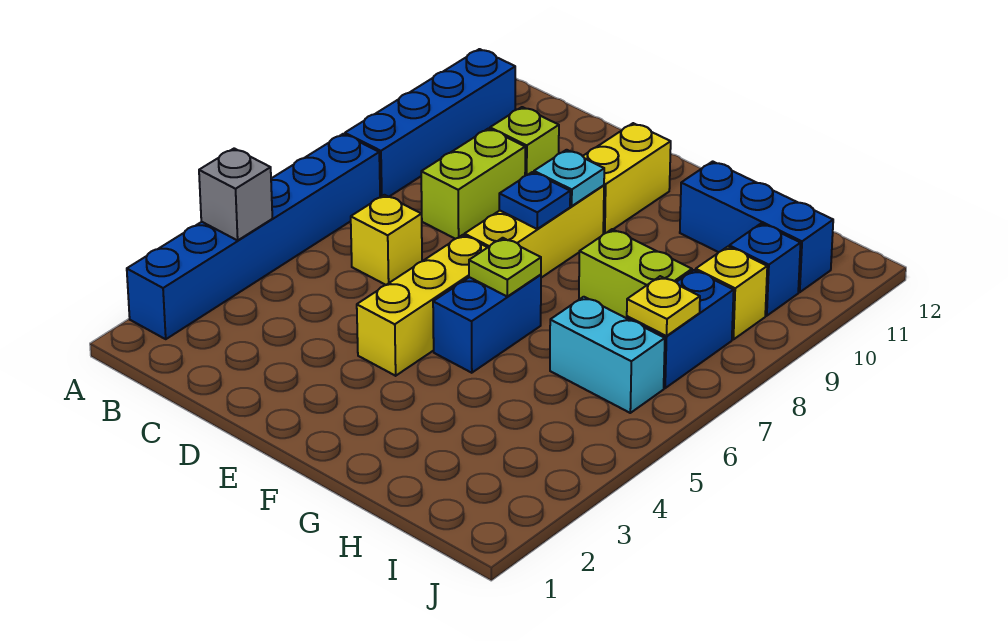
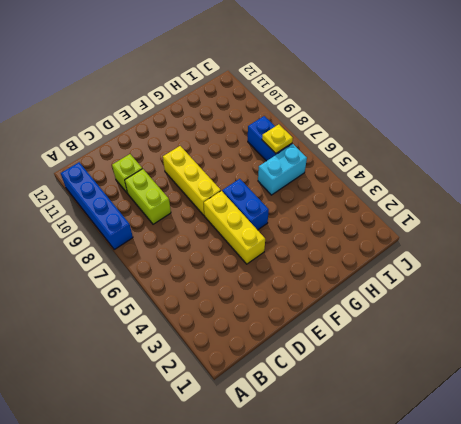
none -> blue 1x6 brick [127,134,380,339]
none -> yellow 1x1 brick [351,195,422,285]
none -> yellow 1x2 brick [583,123,671,234]

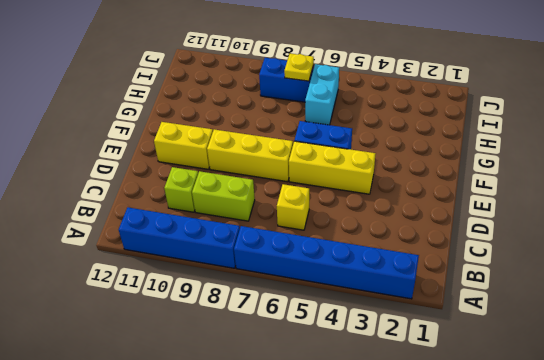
none -> lime 1x2 brick [579,229,692,318]
none -> blue 1x3 brick [680,161,833,292]
none -> yellow 1x1 brick [696,247,767,339]

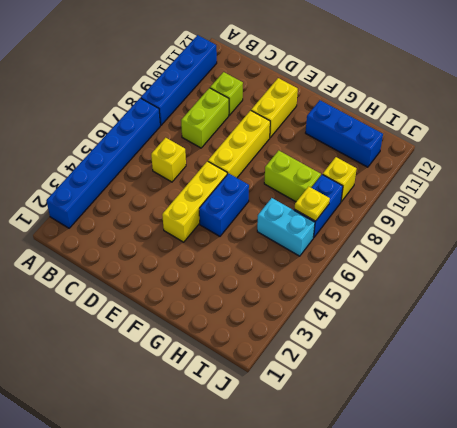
none -> blue 1x1 brick [729,224,801,316]
none -> grey 1x1 brick [199,148,272,240]
none -> blue 1x1 plate [499,172,570,229]

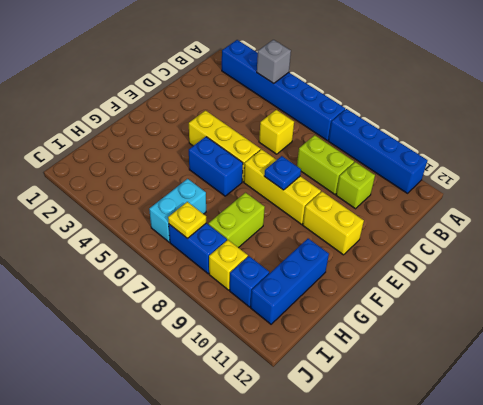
none -> cyan 1x1 plate [534,150,604,206]
none -> lime 1x1 plate [469,238,541,297]

